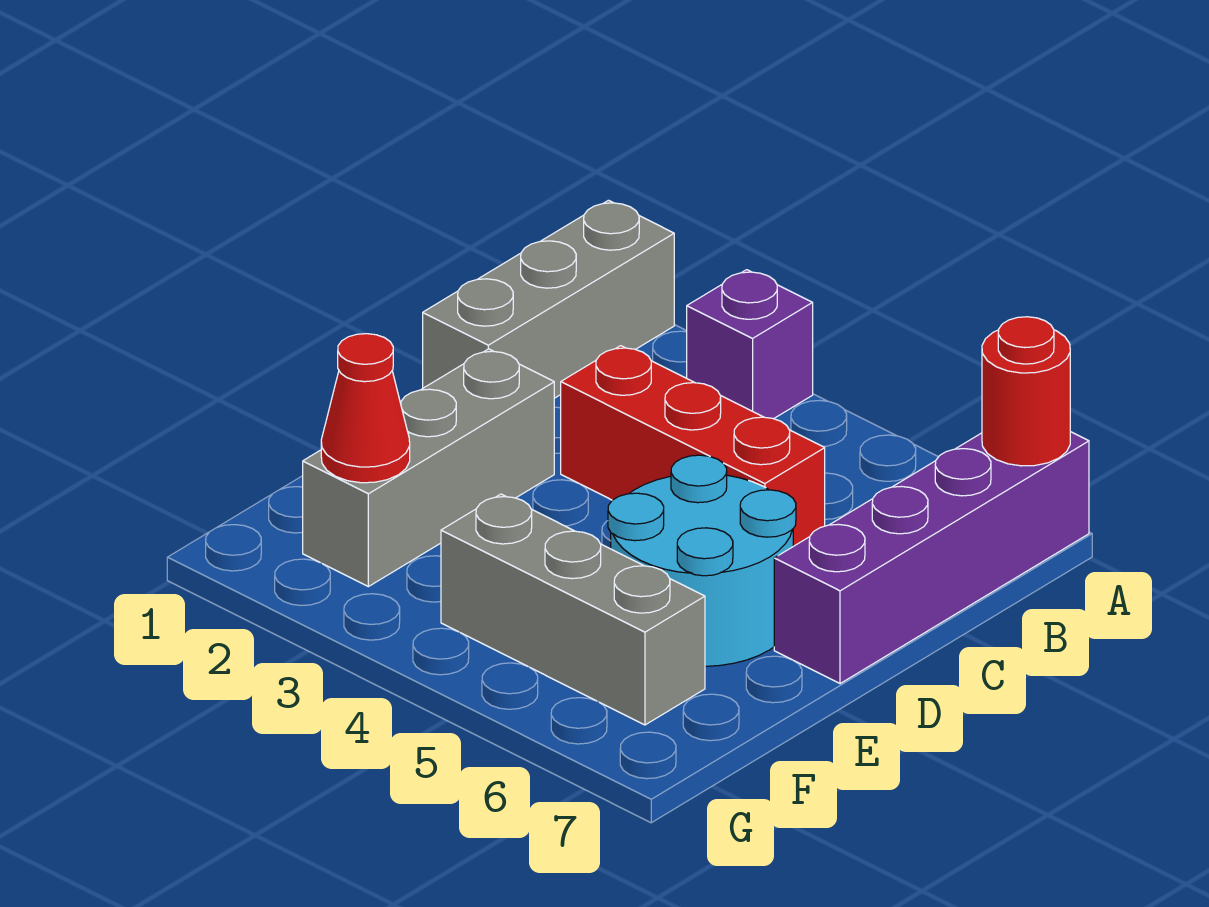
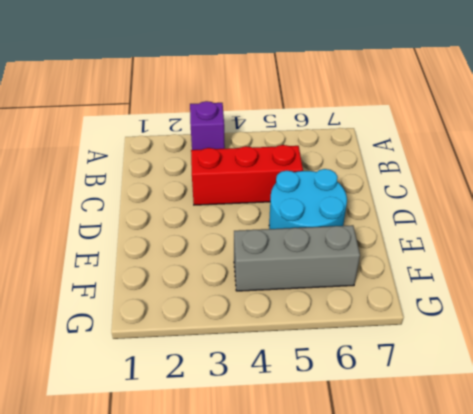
none -> grey 1x3 brick [423,200,674,398]
none -> purple 1x4 brick [774,432,1089,684]

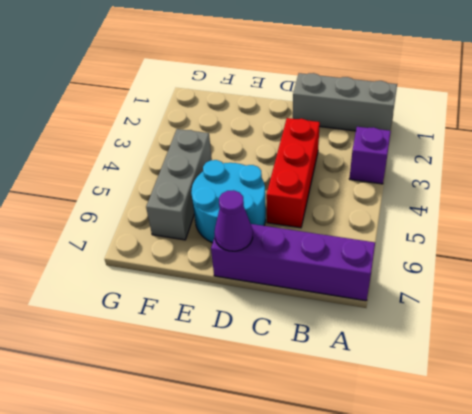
purple 1x1 cone [215,190,253,251] -> none
none -> grey 1x3 brick [303,349,554,587]
none -> red 1x1 round brick [982,317,1070,466]

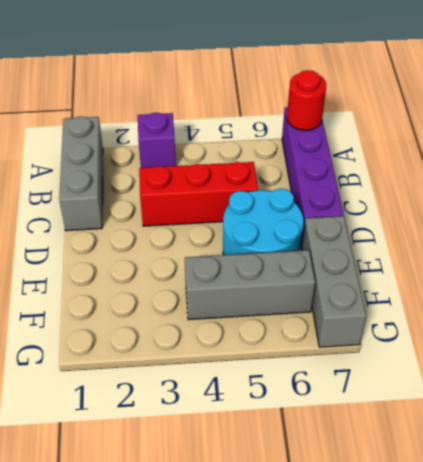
grey 1x3 brick [302,216,366,347] -> grey 1x3 brick moved to [303,349,554,587]
none -> red 1x1 cone [321,334,410,483]

